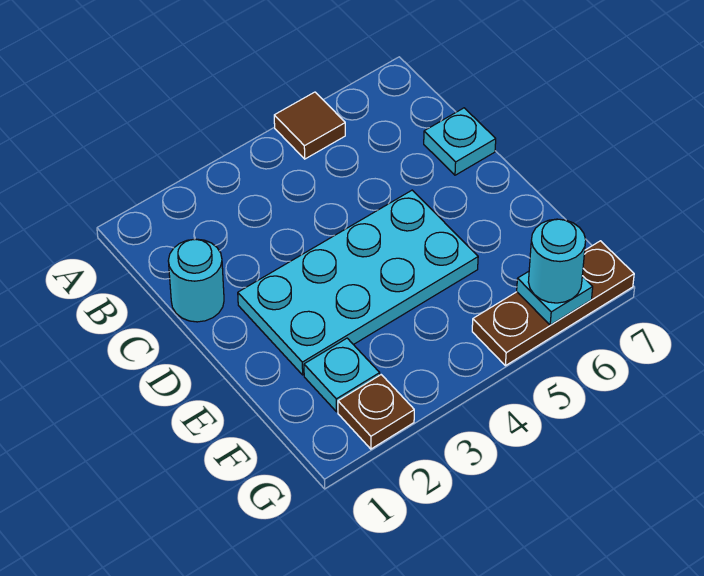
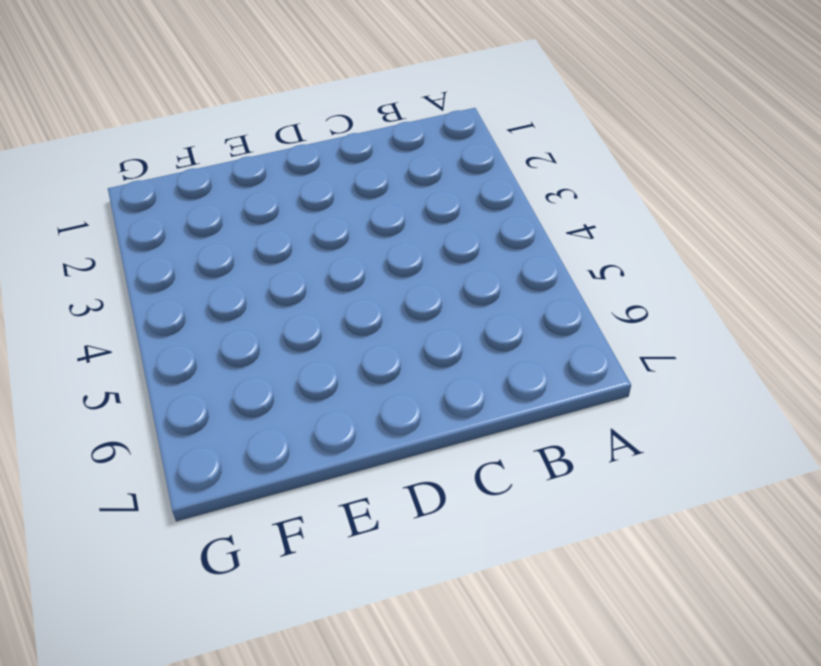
none -> brown 1x1 tile [274,92,345,159]
none -> cyan 1x1 round brick [168,239,224,322]

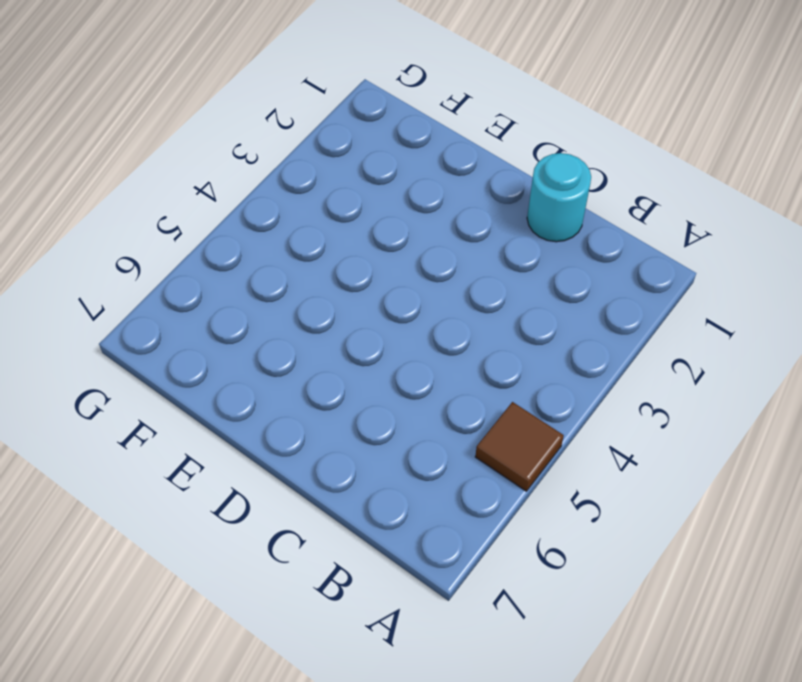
none -> cyan 1x1 plate [424,108,496,175]
none -> cyan 2x4 plate [238,190,478,375]

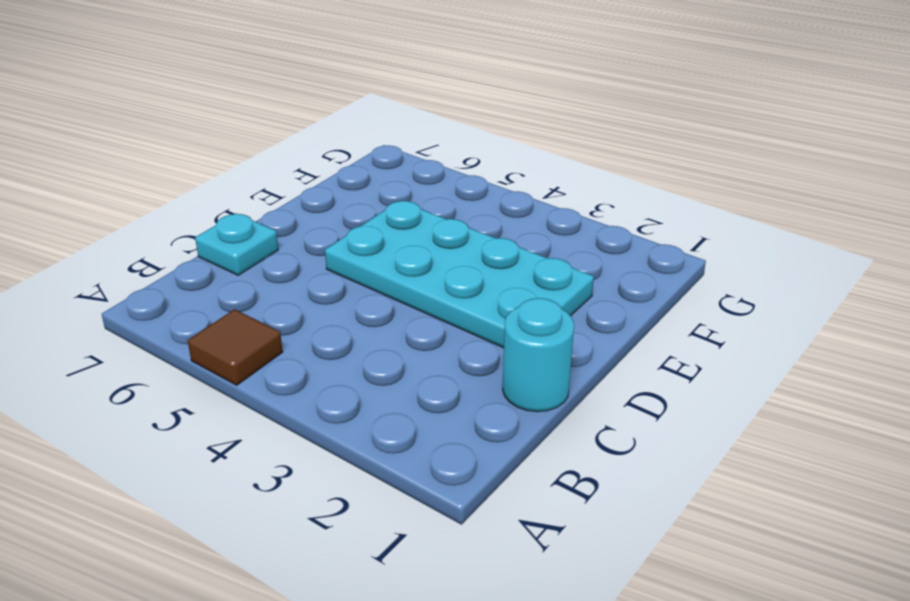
none -> cyan 1x1 plate [304,338,380,412]
none -> brown 1x1 plate [338,375,414,449]

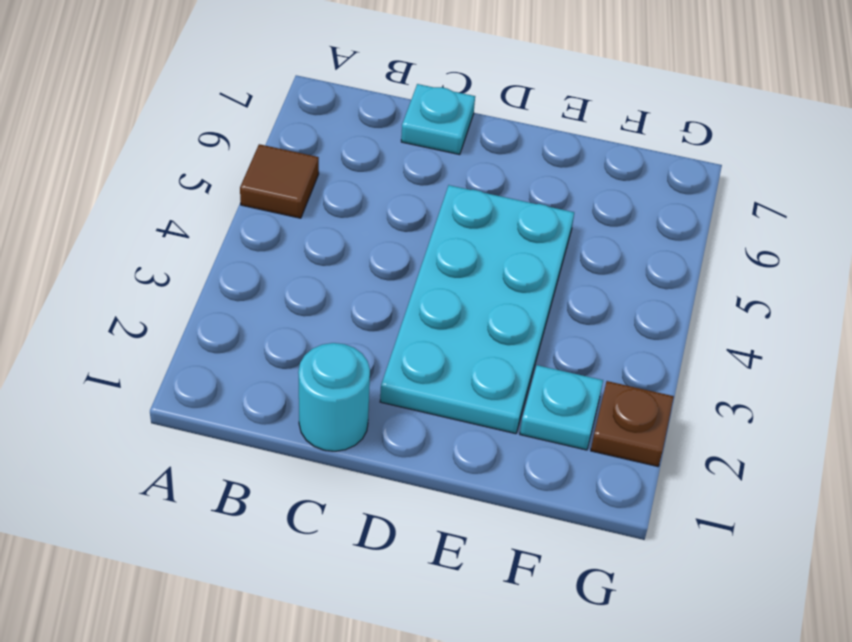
none -> brown 1x3 plate [472,241,634,366]
none -> cyan 1x1 plate [517,271,593,325]

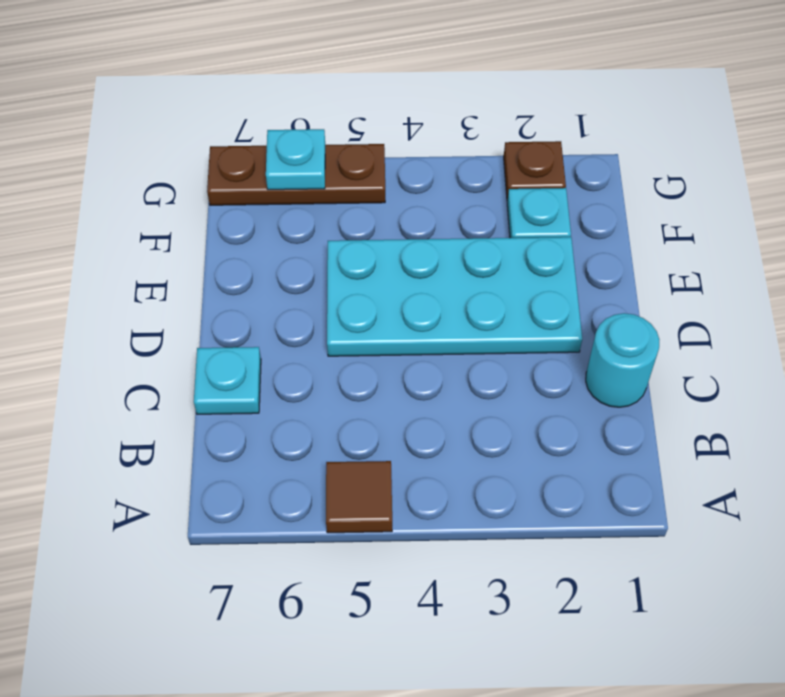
none -> cyan 1x1 round brick [528,219,586,303]

